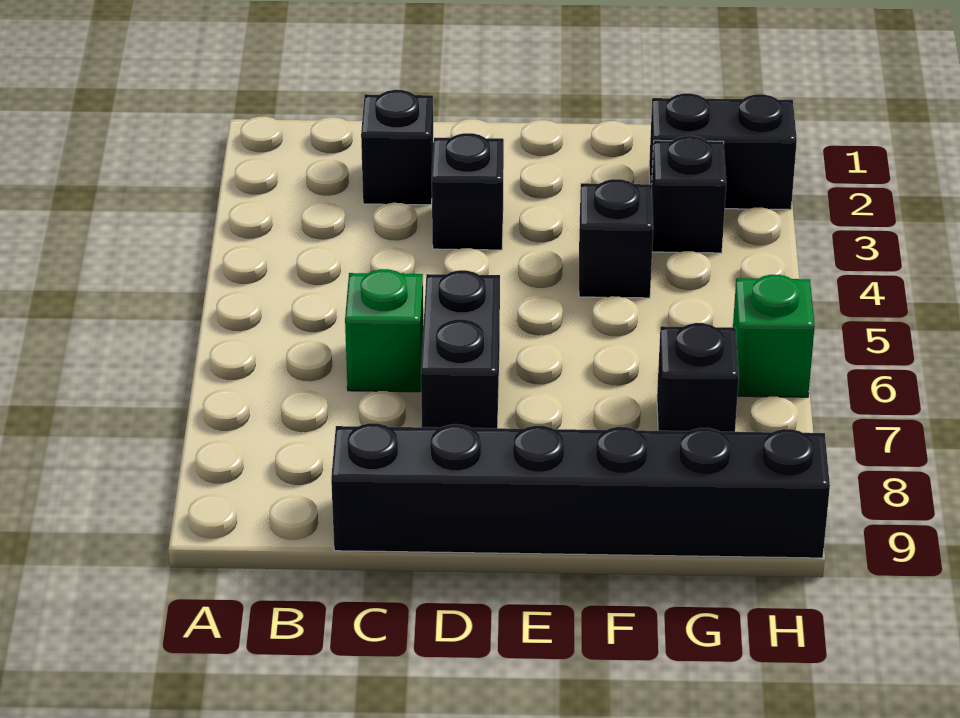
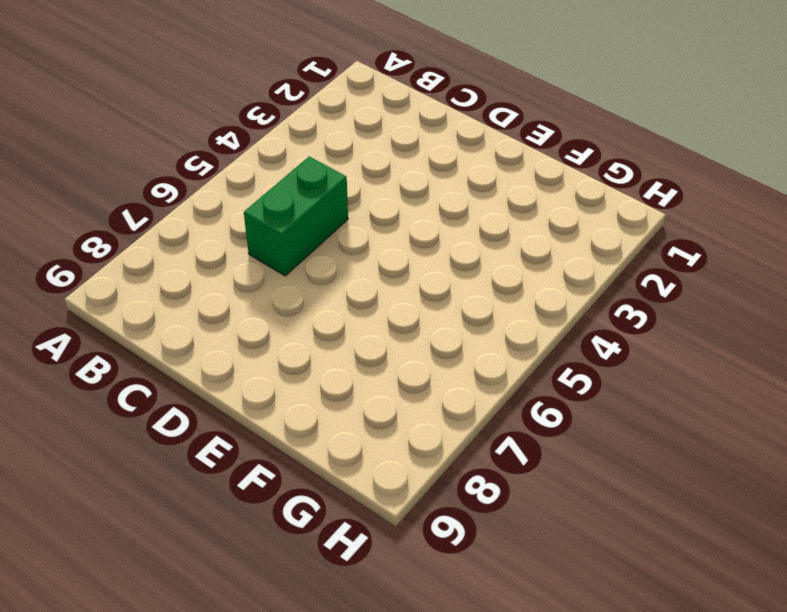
green 1x2 brick [244,156,348,276] -> green 1x1 brick [345,269,423,392]
none -> black 1x1 brick [361,90,434,205]
none -> black 1x6 brick [331,423,830,558]

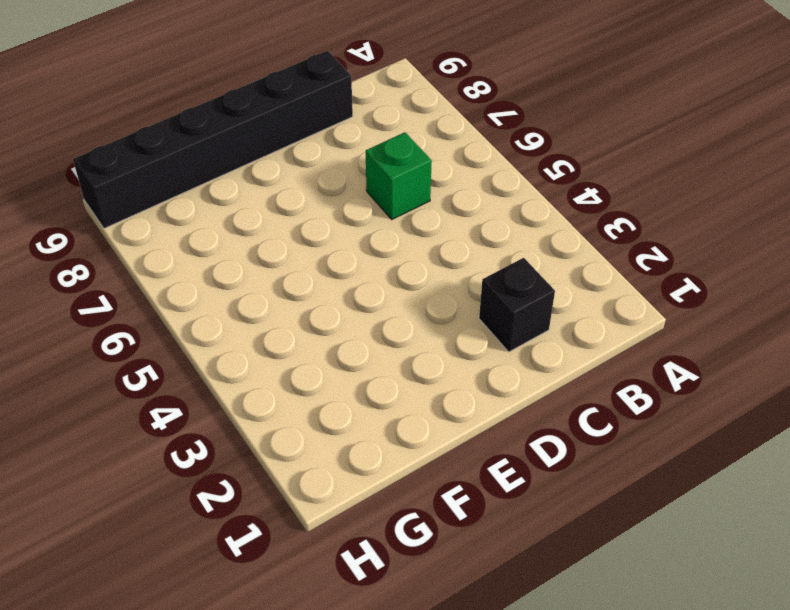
none -> black 1x1 brick [432,133,504,250]
none -> black 1x2 brick [421,270,500,428]

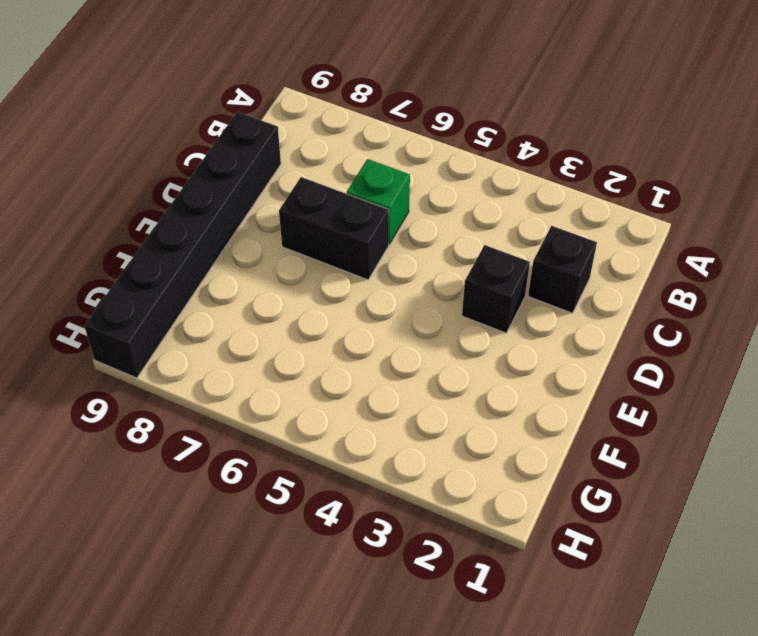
none -> black 1x1 brick [579,179,653,298]
none -> black 1x2 brick [649,93,797,210]

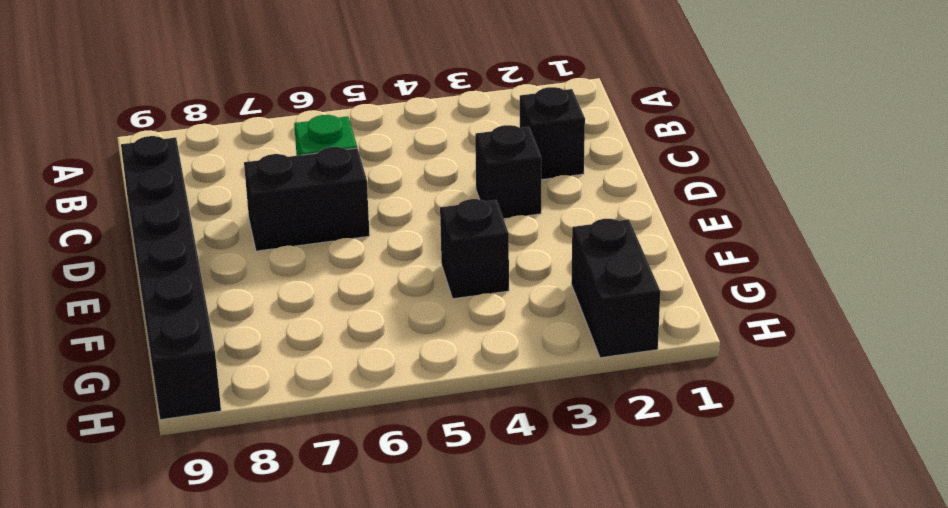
none -> black 1x1 brick [652,136,726,253]
none -> black 1x1 brick [657,323,739,432]

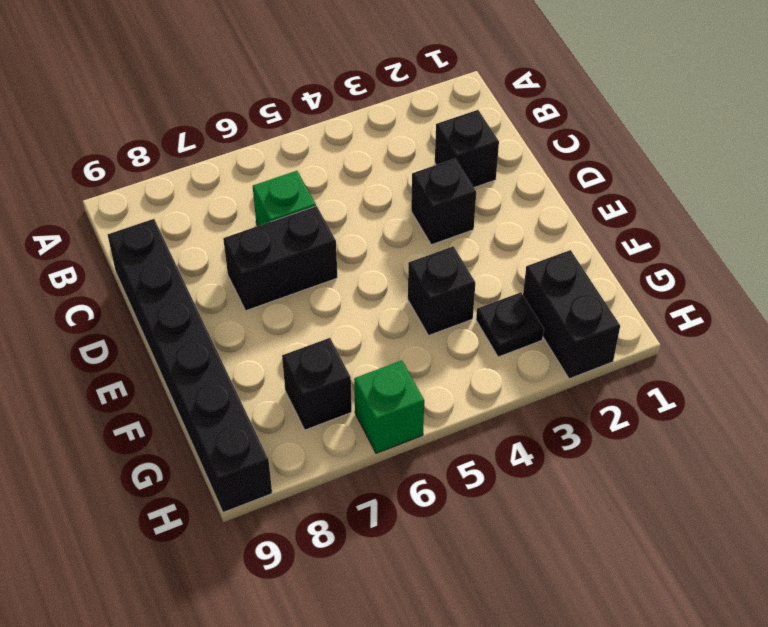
black 1x1 plate [476,292,544,357] -> black 1x1 brick [652,136,726,253]

